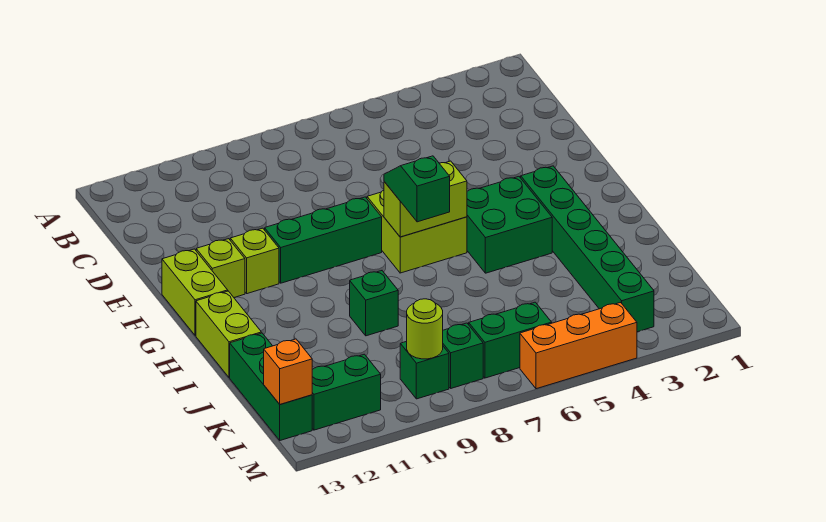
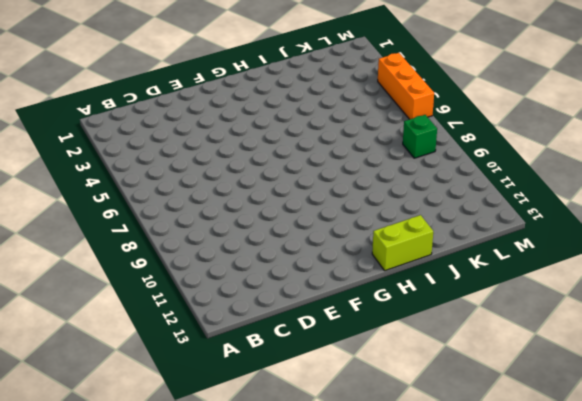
none -> lime 2x2 brick [367,190,467,273]
none -> green 1x3 brick [265,197,382,283]
none -> lime 1x1 brick [230,228,279,294]

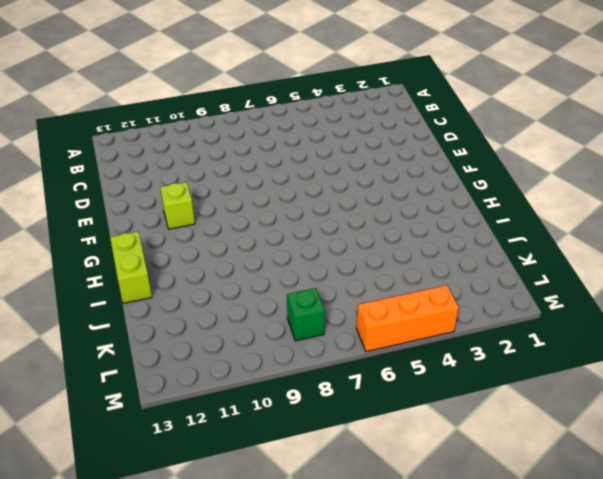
none -> lime 2x2 brick [367,190,467,273]
none -> green 1x3 brick [265,197,382,283]
none -> lime 1x1 brick [196,239,245,298]

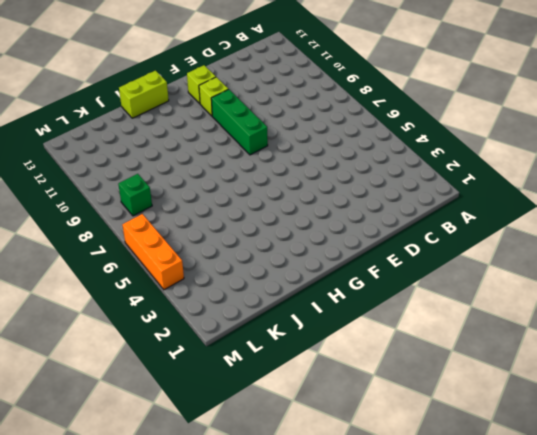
none -> lime 2x2 brick [367,190,467,273]
none -> lime 1x2 brick [162,249,228,336]
none -> green 1x6 brick [521,166,654,332]

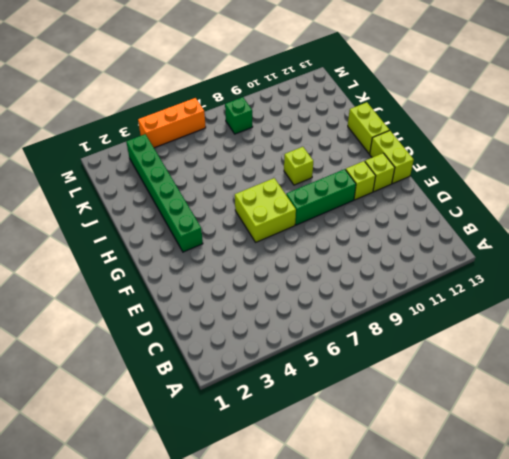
lime 1x1 brick [284,147,313,185] -> none
none -> green 2x2 brick [467,177,552,273]
none -> green 1x1 brick [350,271,398,336]
none -> green 1x3 brick [230,333,312,440]

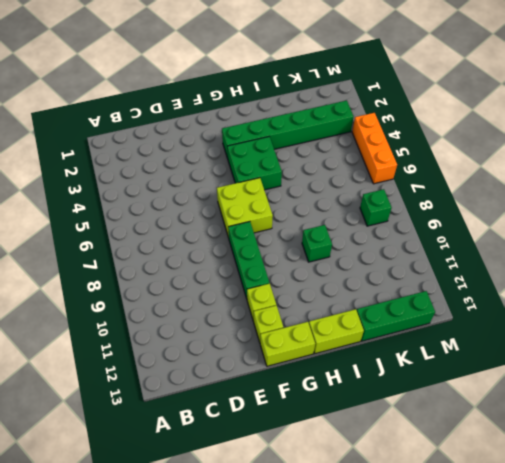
none -> green 1x2 brick [469,302,552,378]
none -> green 1x1 brick [400,341,449,399]
none -> green 1x2 brick [312,354,381,430]

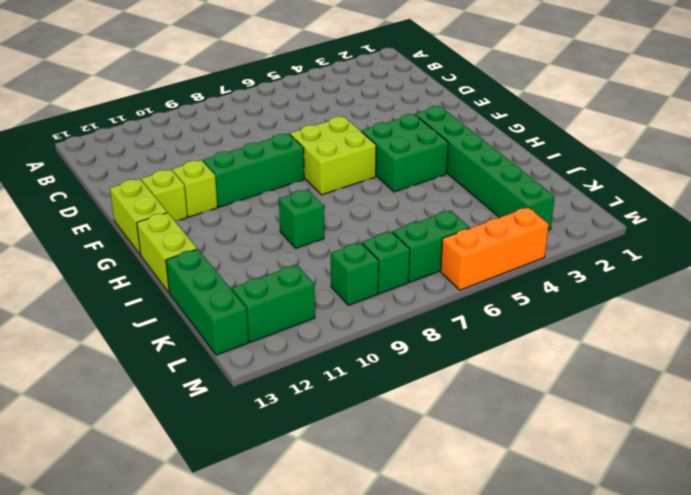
none -> lime 1x2 brick [384,161,467,237]
none -> lime 1x1 round brick [407,299,443,359]
none -> orange 1x1 brick [264,339,312,404]

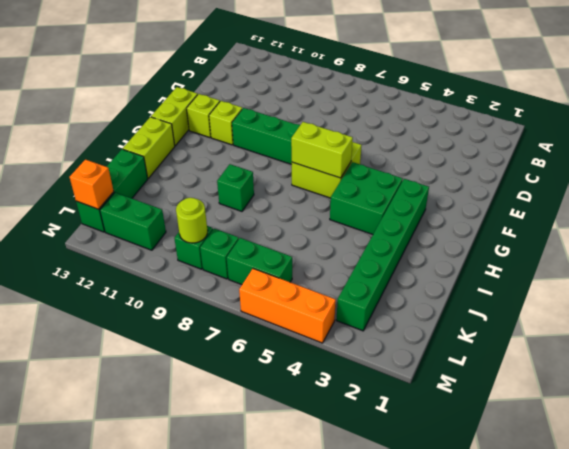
none -> green 1x2 slope [384,156,450,222]

